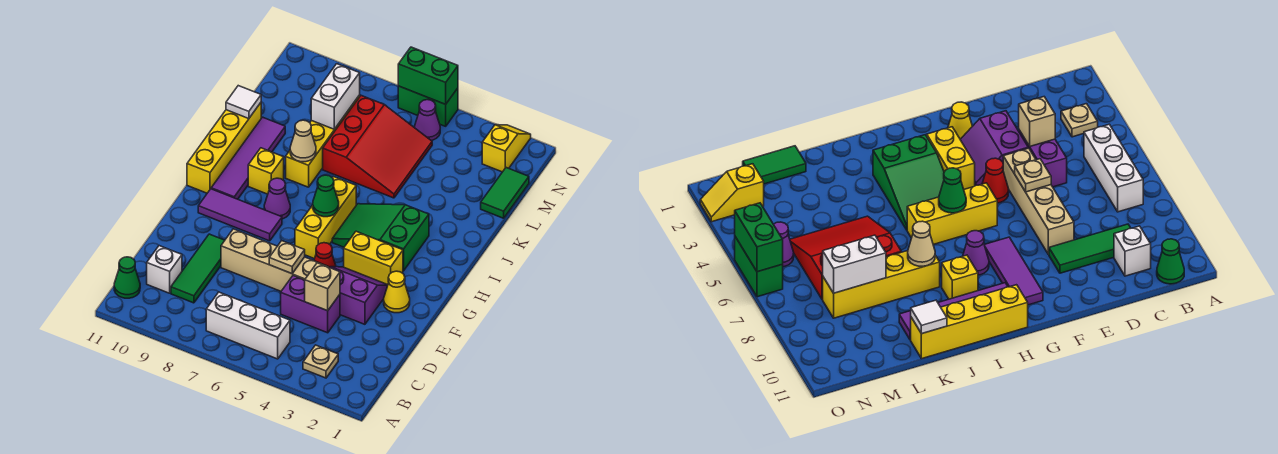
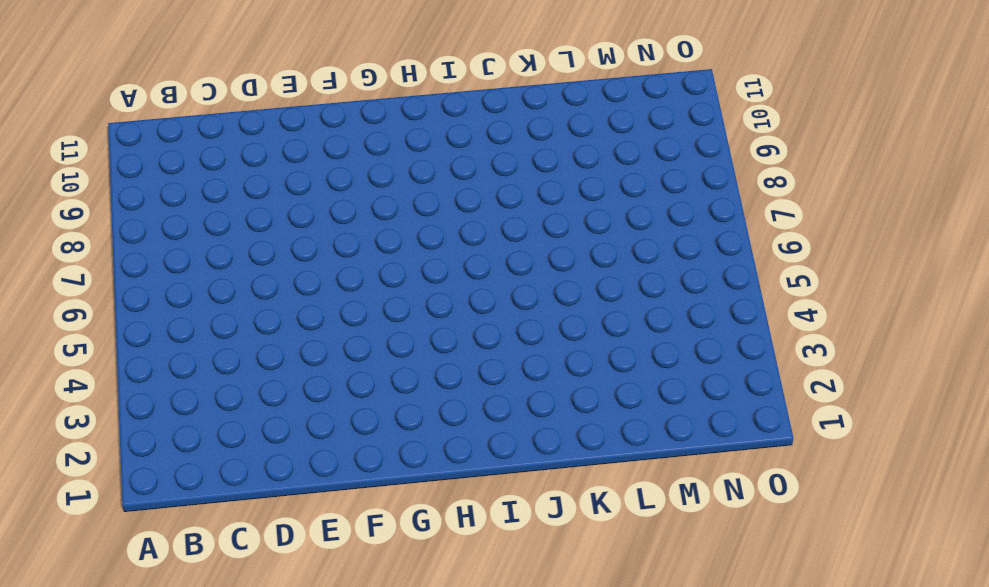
none -> tan 1x1 plate [303,345,338,378]
none -> white 1x3 brick [206,292,290,359]
none -> green 1x1 cone [114,257,140,298]
none -> green 1x3 tile [171,234,225,303]

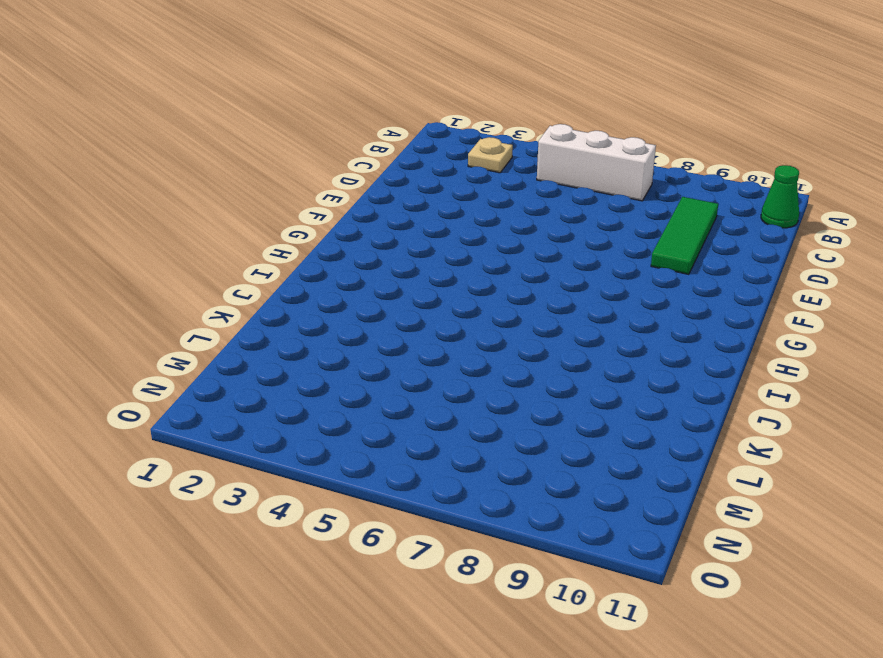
none -> white 1x1 brick [147,246,182,293]
none -> purple 1x2 brick [281,276,340,333]
none -> purple 2x2 slope [330,267,388,324]
none -> tan 1x4 brick [221,229,328,291]

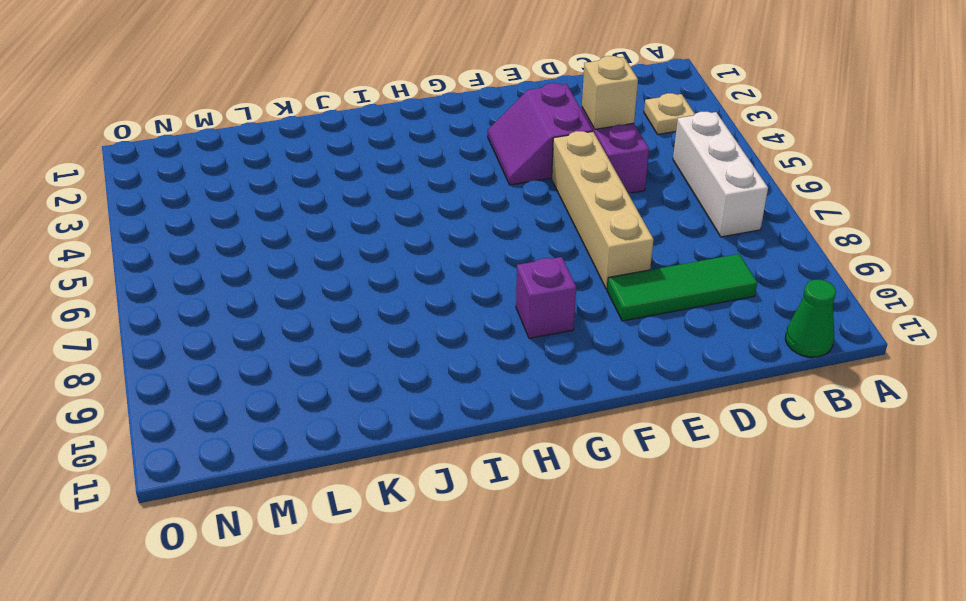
purple 1x1 brick [516,257,576,338] -> purple 1x3 tile [198,189,282,241]
none -> white 1x1 brick [147,246,182,293]
none -> yellow 1x1 cone [384,271,410,313]
none -> red 1x1 cone [314,243,336,268]
none -> yellow 1x2 brick [344,231,403,285]

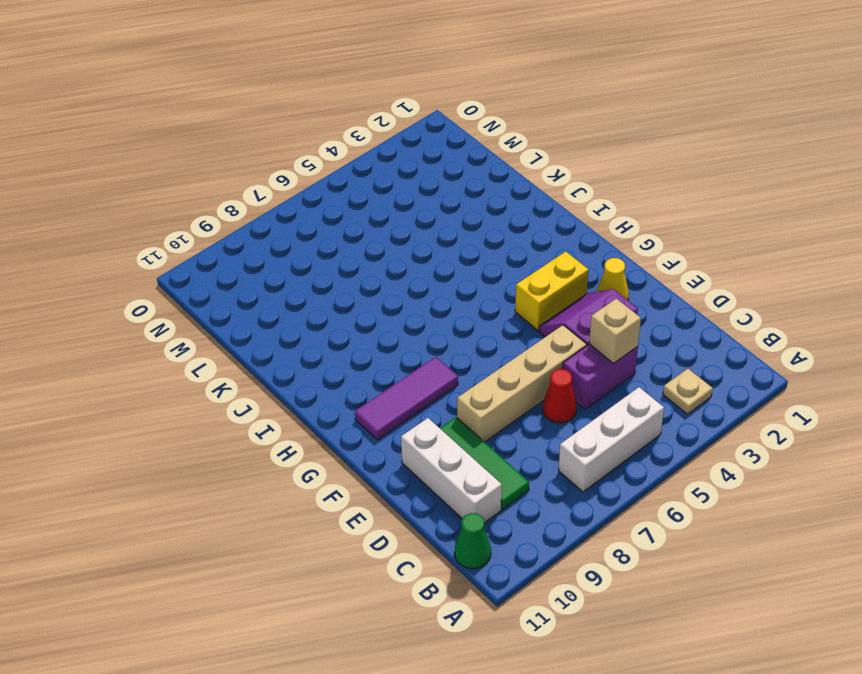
white 1x3 brick [401,418,502,523] -> white 1x1 brick [147,246,182,293]
red 1x1 cone [542,369,577,423] -> red 1x1 cone moved to [314,243,336,268]
none -> yellow 1x3 brick [295,176,356,259]
none -> green 2x3 slope [332,204,429,271]
none -> purple 1x1 cone [264,178,290,219]
none -> purple 1x4 tile [211,117,285,199]

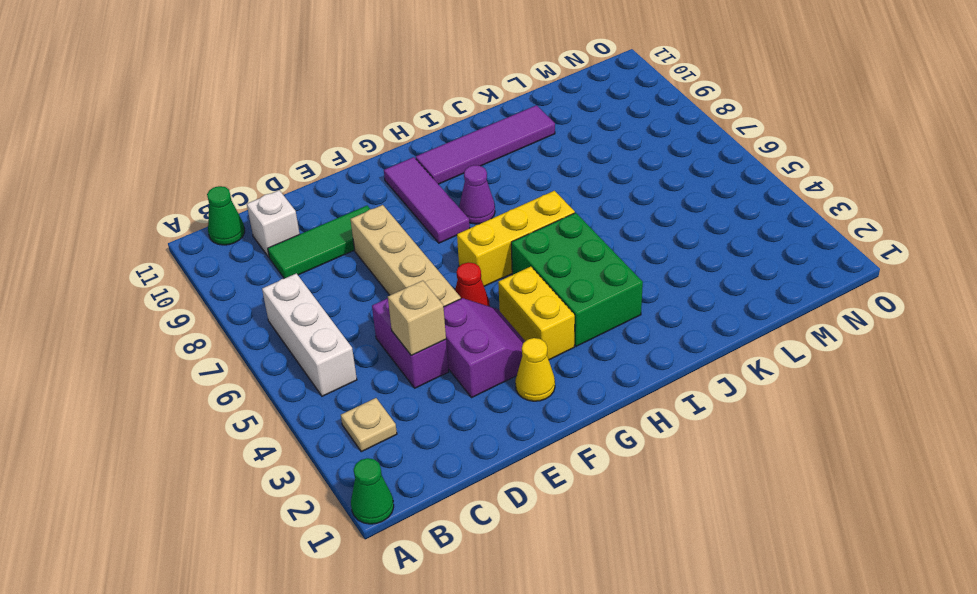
green 1x1 cone [351,458,394,524] -> green 1x1 cone moved to [313,175,339,217]
green 2x3 brick [511,213,643,346] -> green 2x3 slope [332,204,429,271]
none -> yellow 1x4 brick [187,103,261,193]
none -> yellow 1x1 brick [248,148,284,194]
none -> yellow 1x4 brick [286,95,360,187]
none -> red 3x3 slope [323,96,432,198]

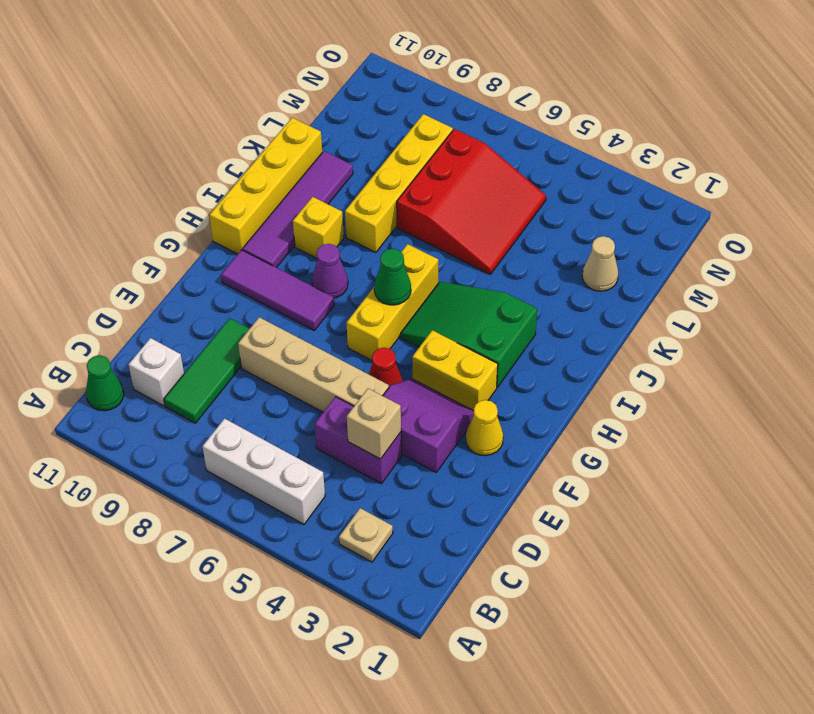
tan 1x1 cone [582,236,618,291] -> tan 1x1 cone moved to [290,120,316,162]
none -> green 1x2 tile [481,168,529,218]
none -> yellow 1x2 slope [482,125,531,172]
none -> purple 1x1 cone [415,100,440,141]
none -> green 1x2 brick [398,86,458,126]

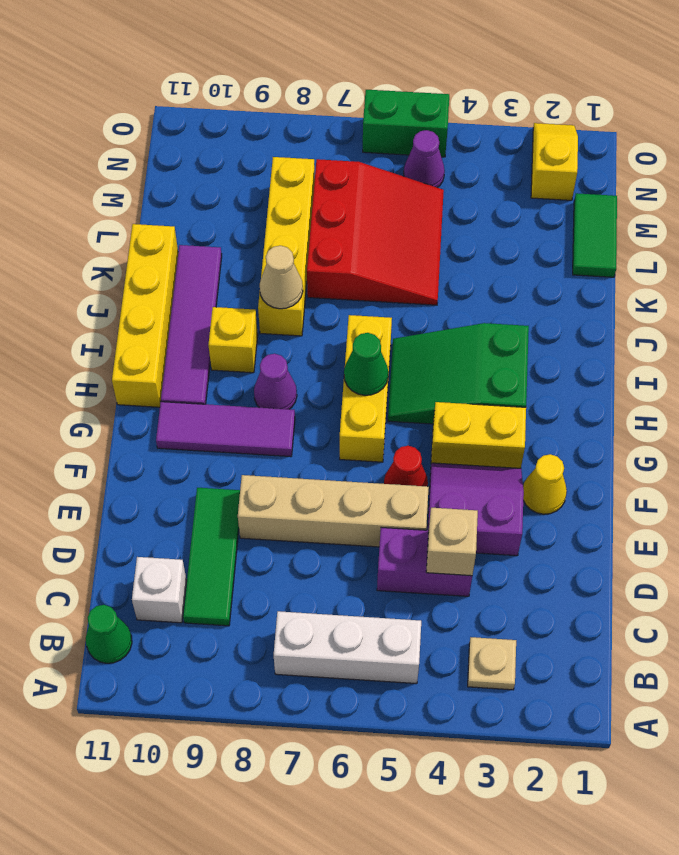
none -> tan 1x1 plate [269,241,305,274]
none -> white 1x1 tile [226,86,261,119]
none -> white 1x2 brick [311,64,360,129]
none -> green 1x2 brick [398,47,458,104]

